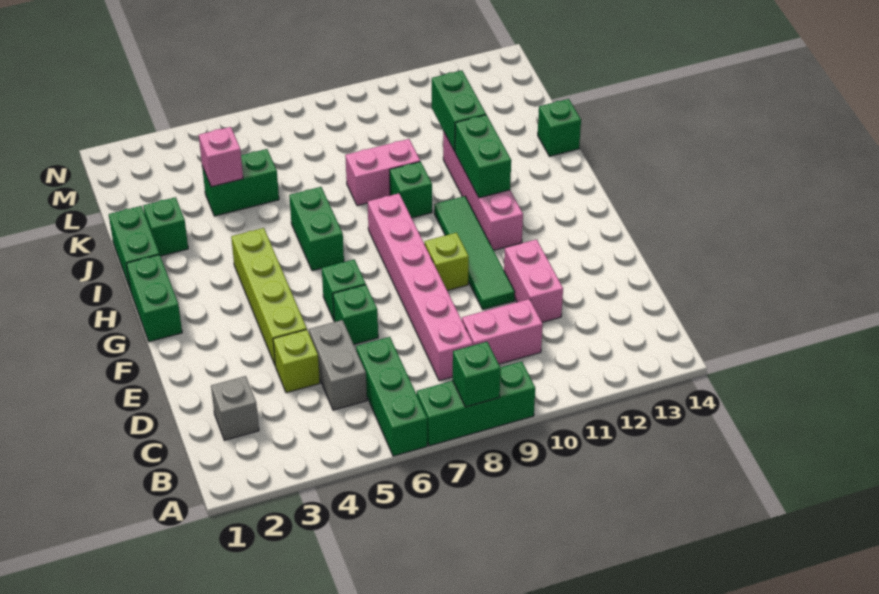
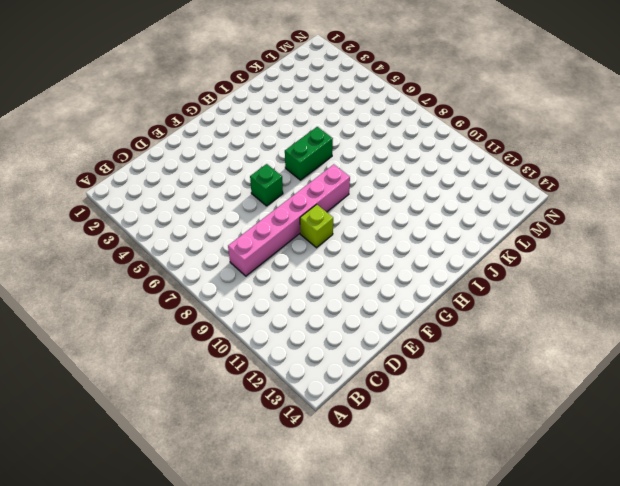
none -> green 1x3 brick [356,337,427,456]
none -> green 1x3 brick [417,362,535,446]
none -> grey 1x1 brick [211,376,259,440]

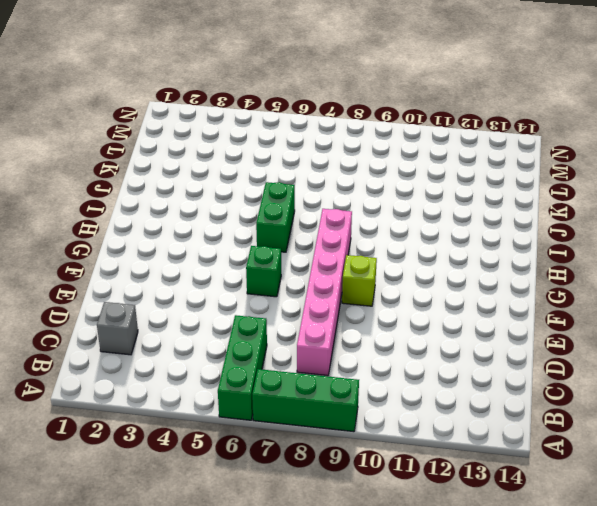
none -> grey 1x2 brick [309,320,367,410]
none -> pink 1x2 brick [462,299,543,364]
none -> lime 1x1 brick [273,330,320,393]

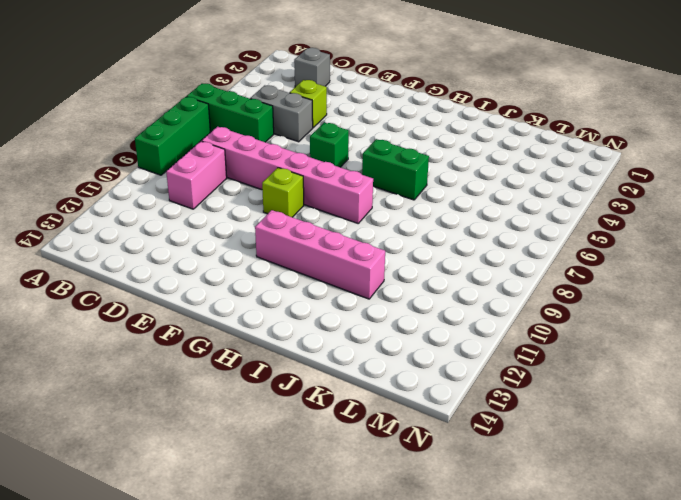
none -> pink 1x2 brick [504,239,563,322]
none -> lime 1x4 brick [231,228,307,365]
none -> green 1x1 brick [333,285,378,344]

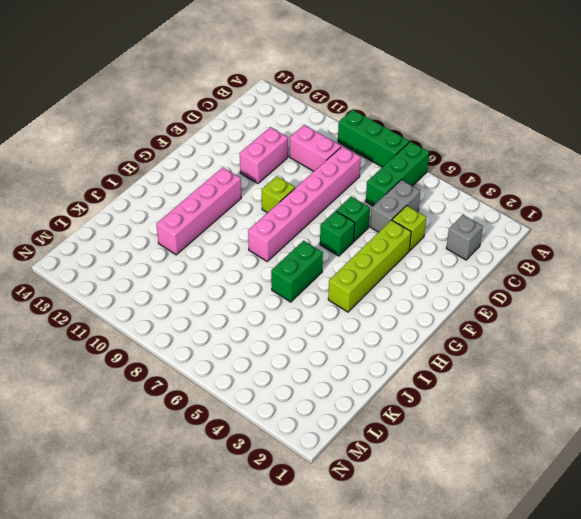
none -> green 1x4 tile [434,196,515,309]
none -> green 1x2 brick [126,255,182,342]
none -> green 1x2 brick [109,206,160,288]

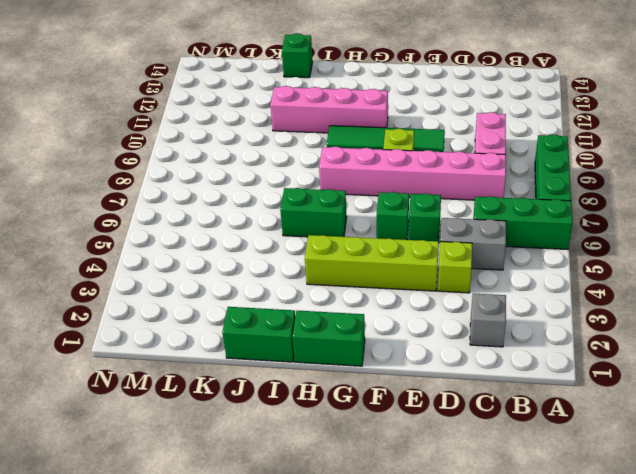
none -> pink 1x2 brick [504,239,563,322]
none -> green 1x1 brick [390,162,432,218]
none -> green 1x1 brick [143,197,188,256]

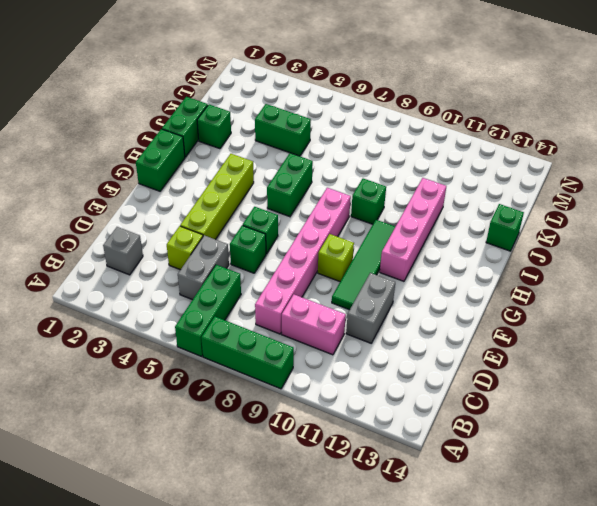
grey 1x2 brick [346,273,395,343] -> pink 1x2 brick [504,239,563,322]
none -> pink 1x2 brick [345,139,420,206]
none -> green 1x1 brick [453,342,501,407]
none -> green 1x2 brick [455,115,511,198]

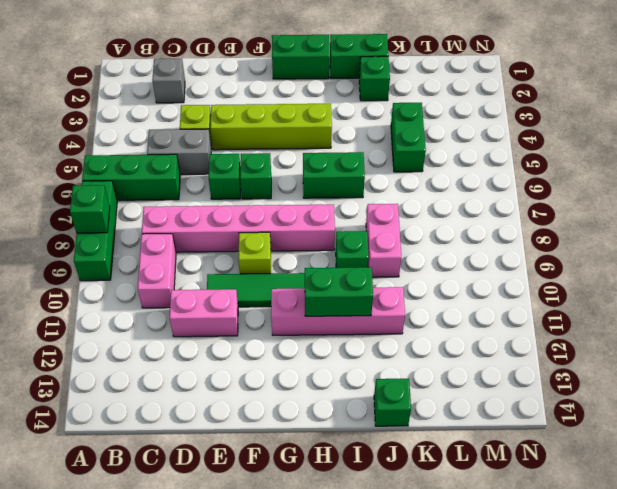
none -> green 1x2 brick [432,71,486,151]
none -> pink 1x1 brick [199,127,243,187]

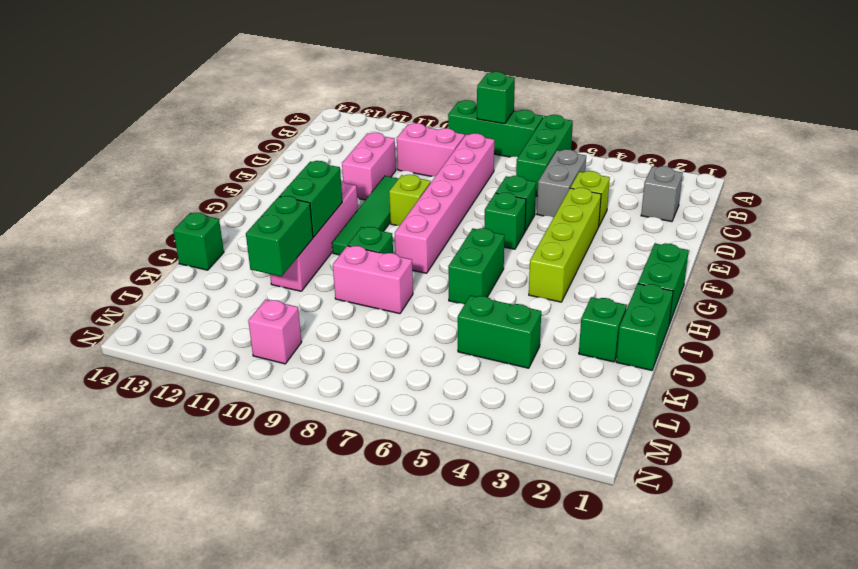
pink 1x1 brick [248,300,301,364] -> pink 1x1 brick moved to [199,127,243,187]

